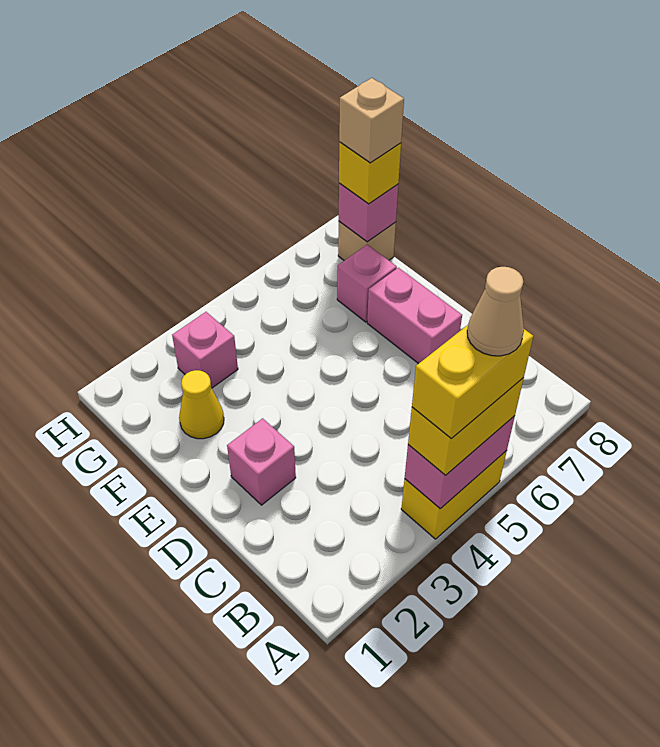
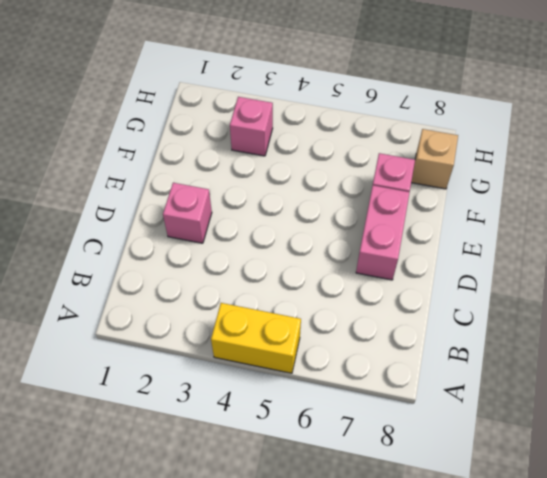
none -> yellow 1x1 cone [179,370,224,439]
none -> pink 1x2 brick [405,416,515,509]
none -> pink 1x1 brick [339,183,398,242]

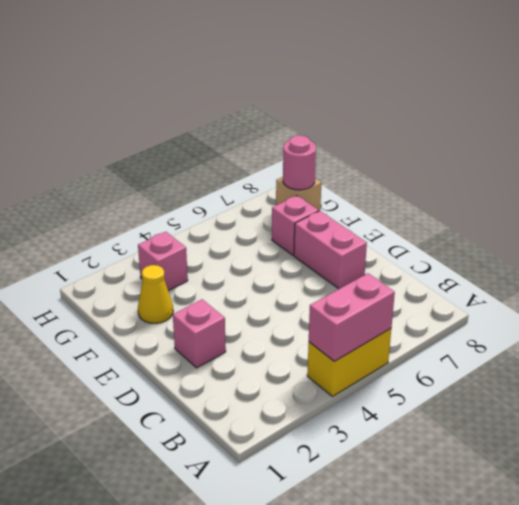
pink 1x1 round brick [283,135,316,190] -> pink 1x1 brick [339,183,398,242]
none -> yellow 1x2 brick [408,378,524,475]
none -> yellow 1x1 brick [339,142,401,204]
none -> yellow 1x2 brick [412,325,533,439]

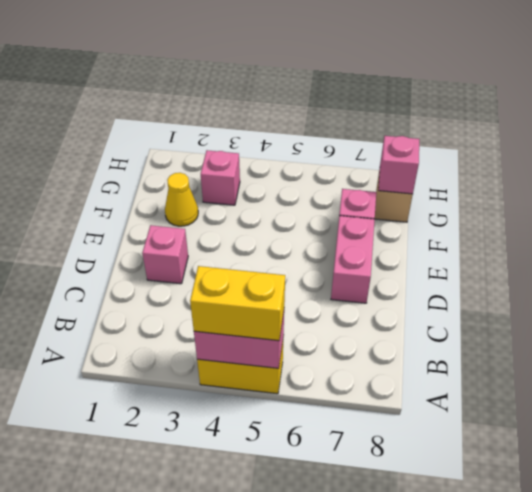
none -> yellow 1x1 brick [339,142,401,204]
none -> yellow 1x2 brick [412,325,533,439]
none -> tan 1x1 brick [339,78,404,163]

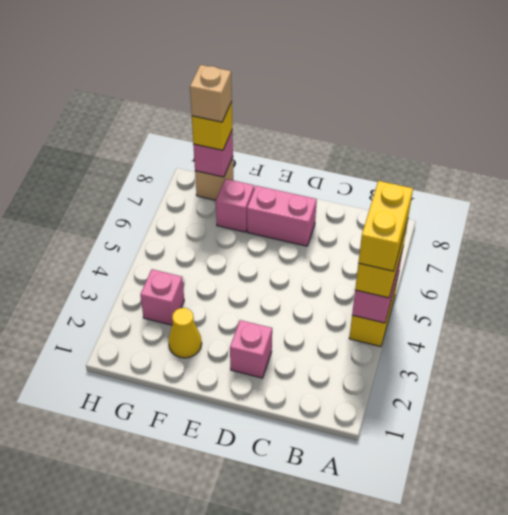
none -> tan 1x1 cone [467,267,524,356]

